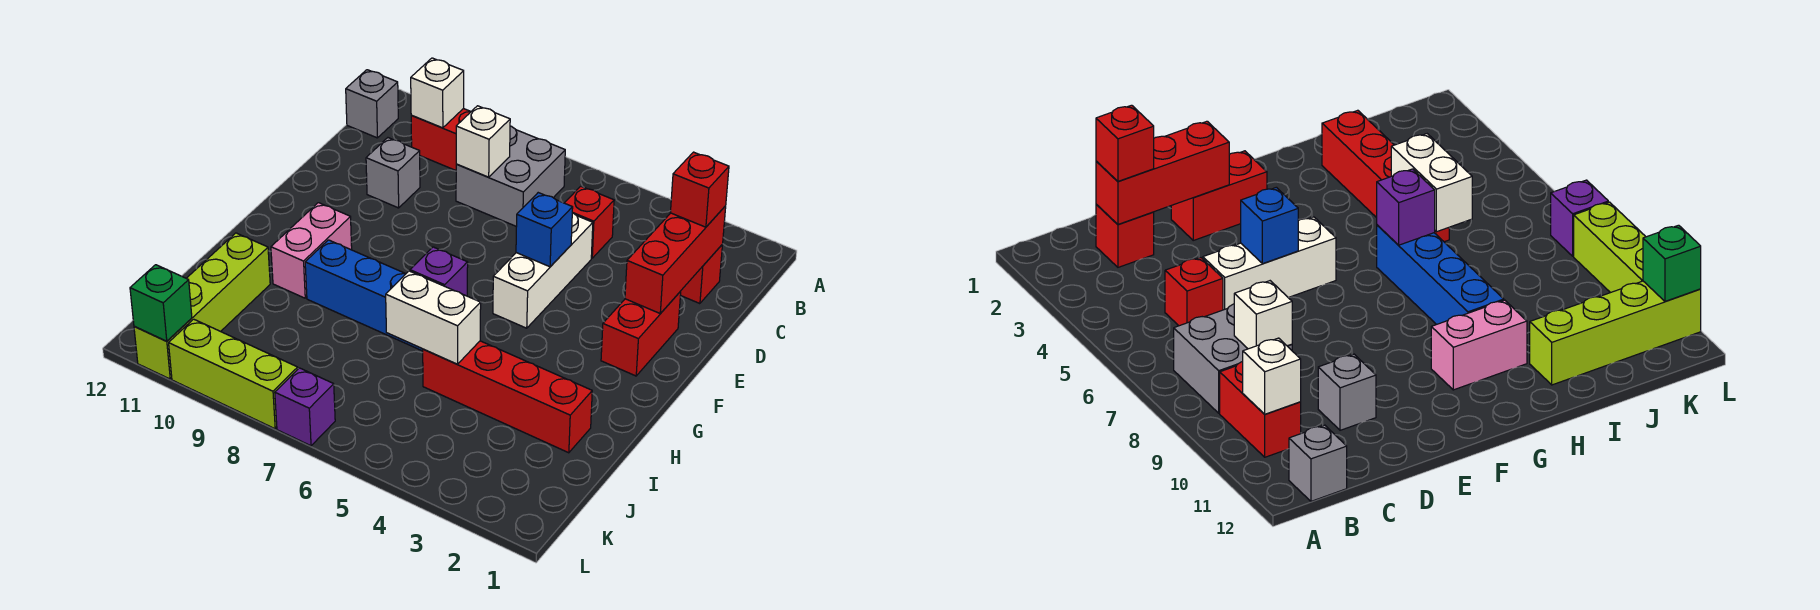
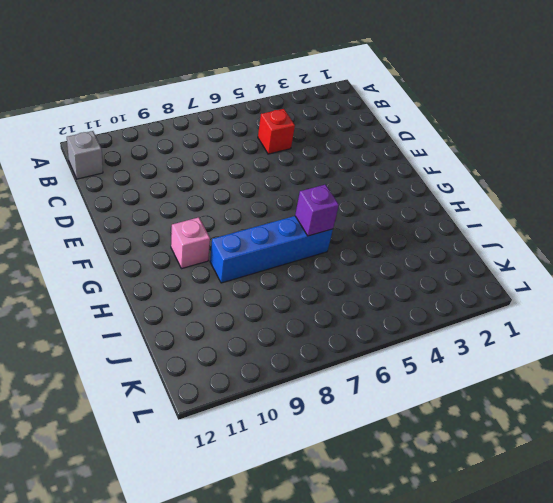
pink 1x1 brick [171,217,210,269] -> pink 1x2 brick [271,203,352,298]
none -> grey 2x2 brick [456,126,565,227]
none -> red 1x2 brick [411,109,471,170]
none -> red 1x1 brick [680,245,722,304]

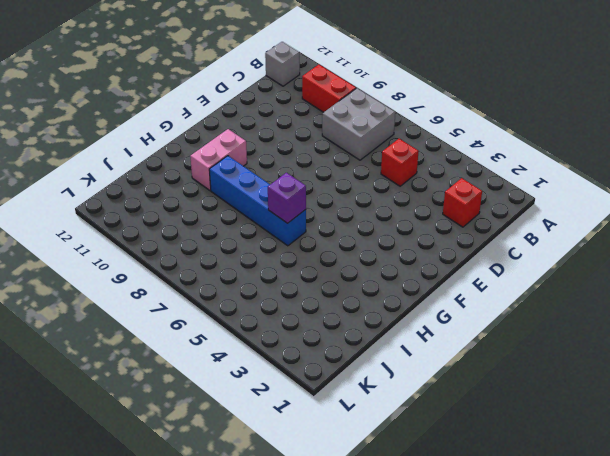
none -> white 1x3 brick [493,213,593,328]
none -> grey 1x1 brick [366,138,420,208]
none -> red 1x2 brick [601,292,681,376]

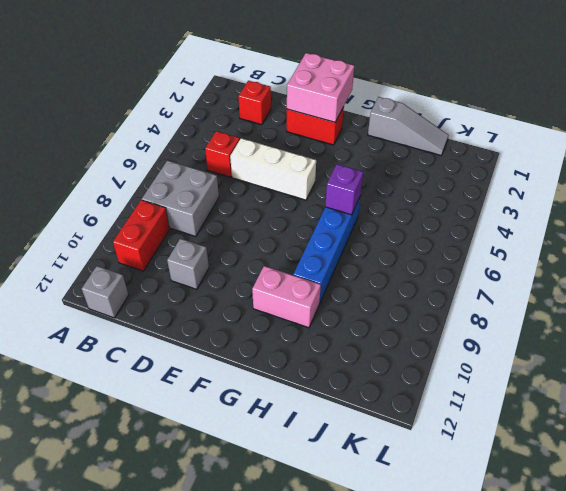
pink 2x2 brick [287,53,354,122] -> red 1x3 brick [625,206,726,314]
grey 1x3 slope [368,97,449,155] -> none
none -> red 1x4 brick [423,341,592,453]
none -> lime 1x4 brick [134,233,270,379]
none -> purple 1x1 brick [275,368,335,446]

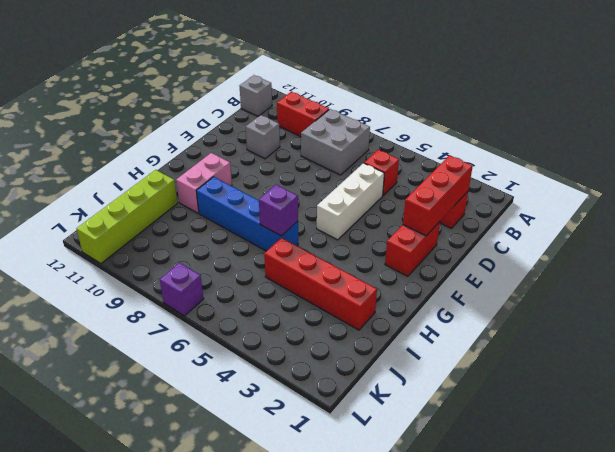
none -> lime 1x3 brick [169,319,298,429]
none -> white 1x1 brick [411,58,464,128]
none -> white 1x1 brick [456,106,510,177]

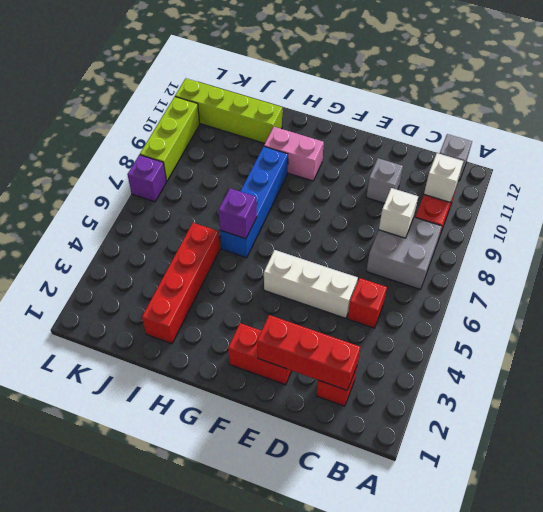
none -> blue 1x1 brick [516,193,573,267]
none -> white 1x2 brick [386,271,481,364]
none -> green 1x1 brick [130,265,192,341]

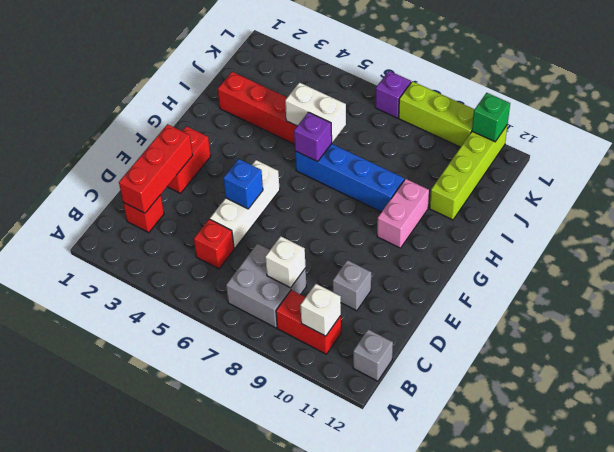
none -> red 1x1 brick [670,152,729,227]

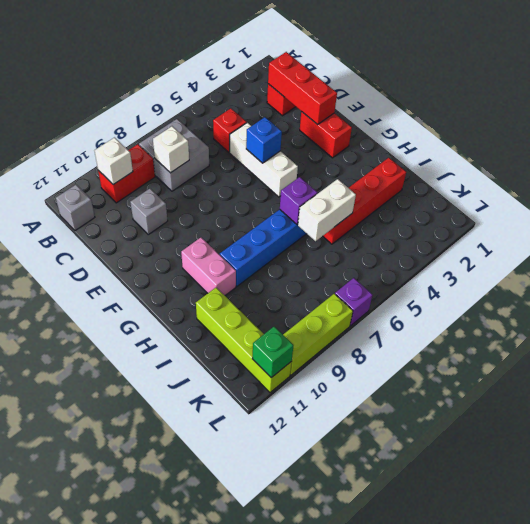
none -> red 1x1 brick [670,152,729,227]

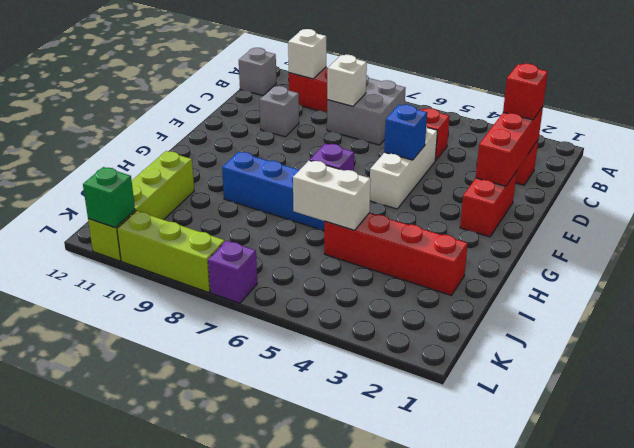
none -> pink 1x2 brick [271,203,352,298]

